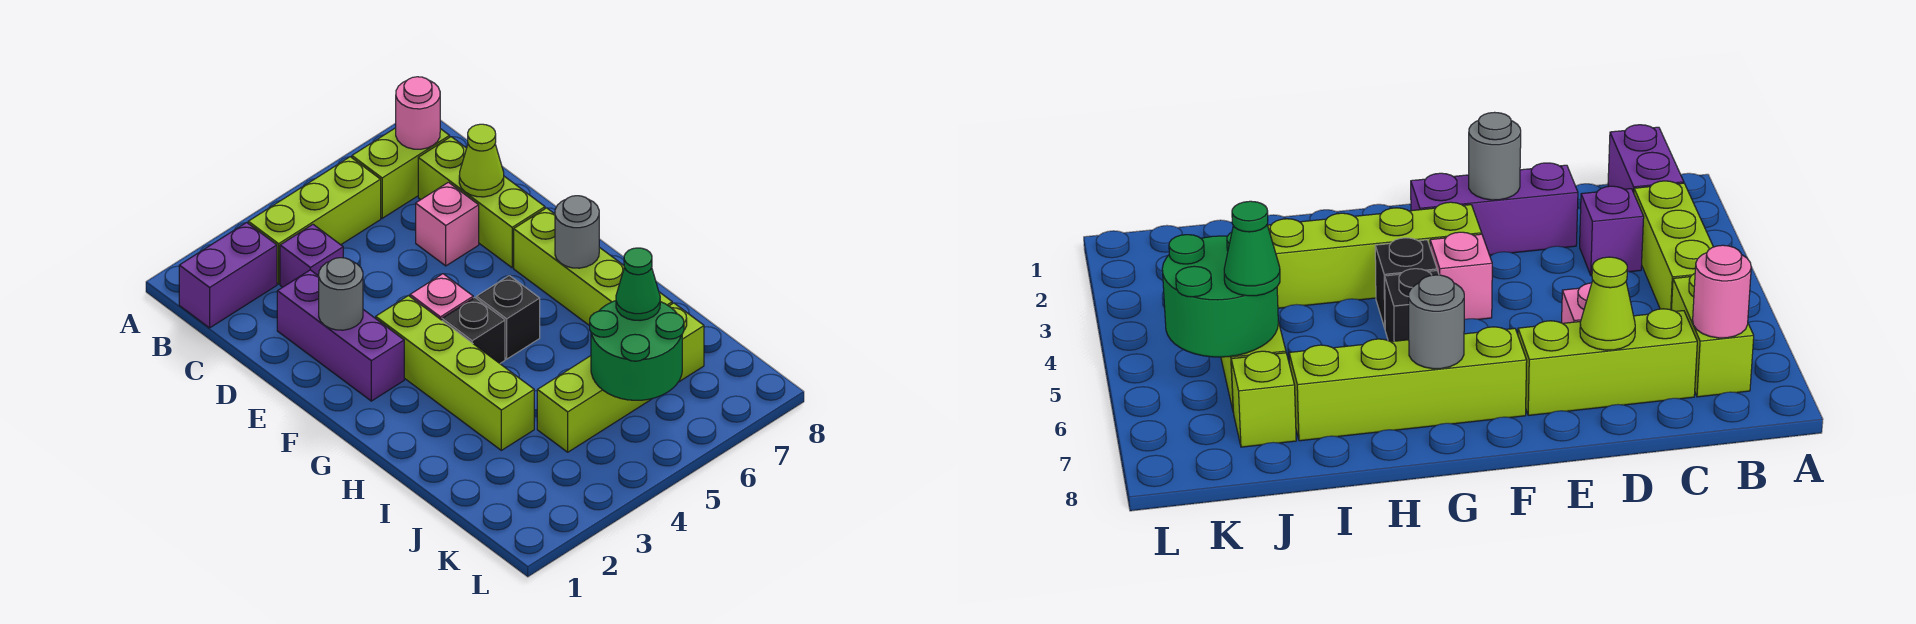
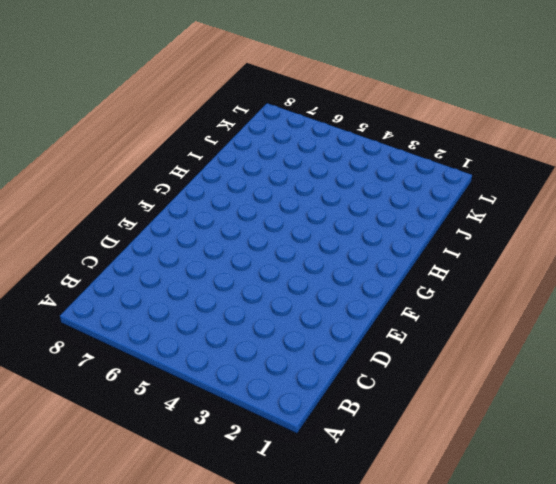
none -> purple 1x2 brick [179,222,277,328]
none -> lime 1x3 brick [248,157,381,284]
none -> lime 1x2 brick [352,128,450,218]

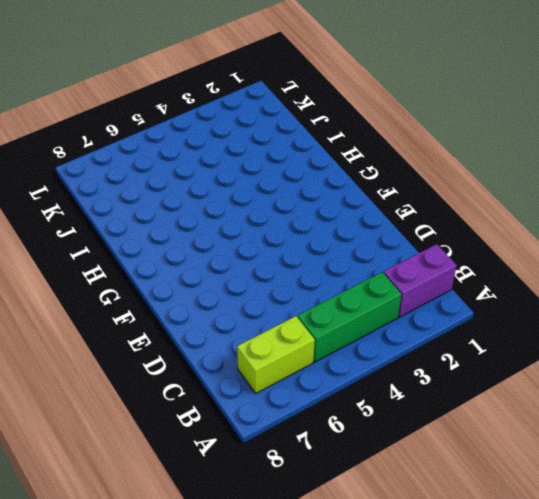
green 1x3 brick [298,272,402,362] -> lime 1x3 brick [248,157,381,284]
none -> purple 1x1 brick [280,224,343,287]
none -> lime 1x3 brick [418,137,545,268]
none -> purple 1x3 brick [277,270,404,401]

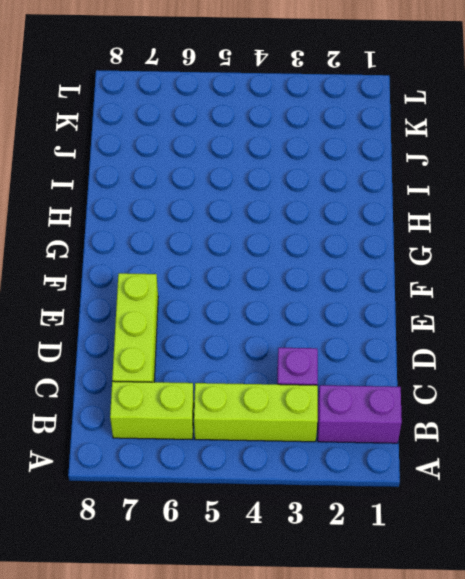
none -> purple 1x3 brick [277,270,404,401]
none -> pink 1x1 brick [416,182,479,266]
none -> lime 1x4 brick [376,296,534,450]

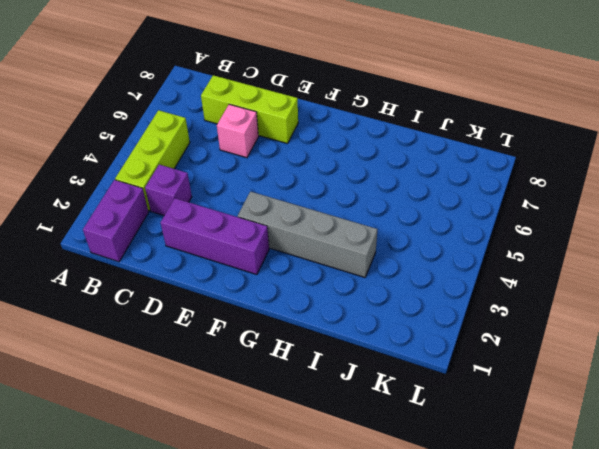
grey 1x4 brick [238,192,378,277] -> lime 1x4 brick [376,296,534,450]
none -> lime 1x2 brick [352,128,450,218]
none -> pink 1x1 brick [410,274,473,320]
none -> lime 1x4 brick [514,208,673,326]

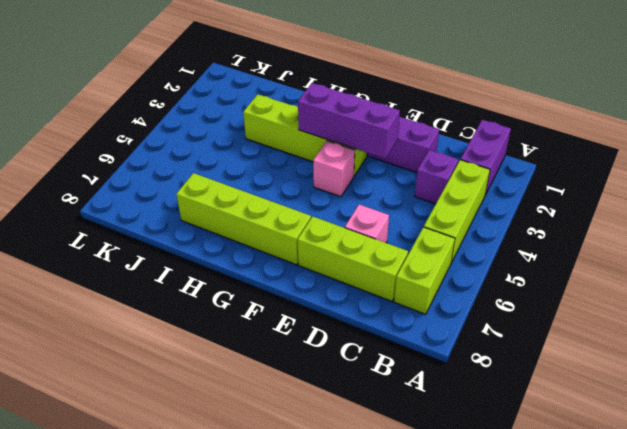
purple 1x3 brick [298,83,400,158] -> none
none -> black 1x1 brick [442,298,505,363]
none -> black 1x1 brick [476,276,540,359]
none -> lime 1x3 brick [537,356,651,452]

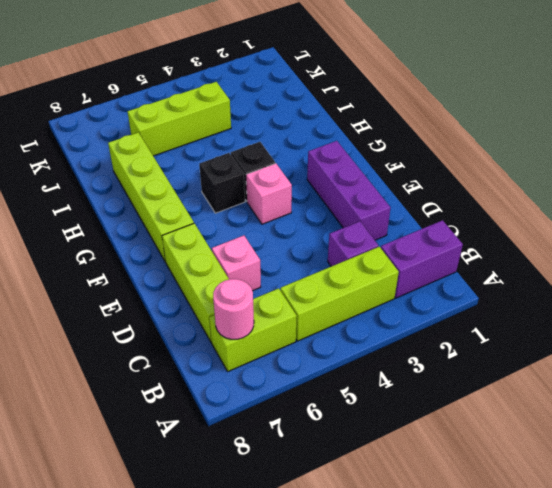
none -> lime 1x4 brick [376,296,534,450]
none -> lime 1x1 brick [669,303,704,382]
none -> lime 1x1 cone [459,124,504,197]

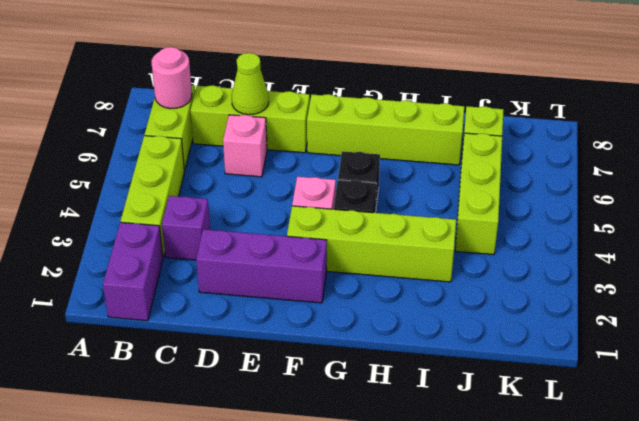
none -> grey 1x1 round brick [319,258,363,330]
none -> grey 1x1 round brick [555,196,599,268]
none -> green 2x2 round brick [590,301,684,400]

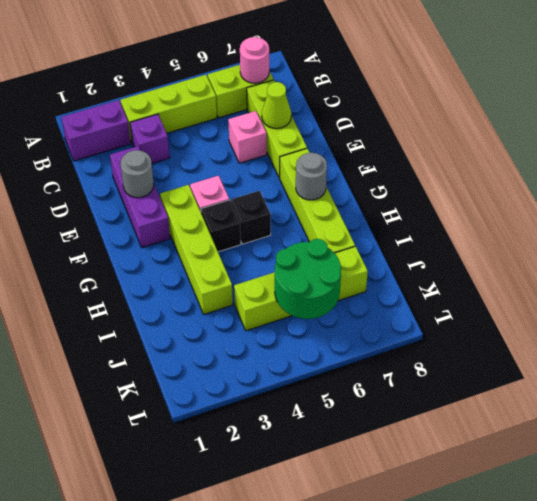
none -> green 1x1 cone [616,248,660,321]

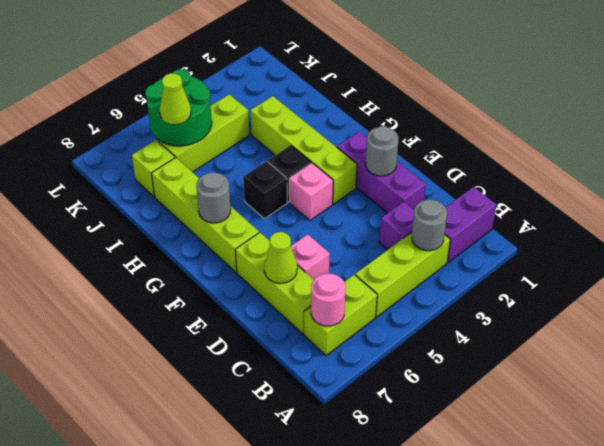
grey 1x1 round brick [412,200,447,251] -> none
lime 1x1 cone [159,73,191,124] -> green 1x1 cone [616,248,660,321]

